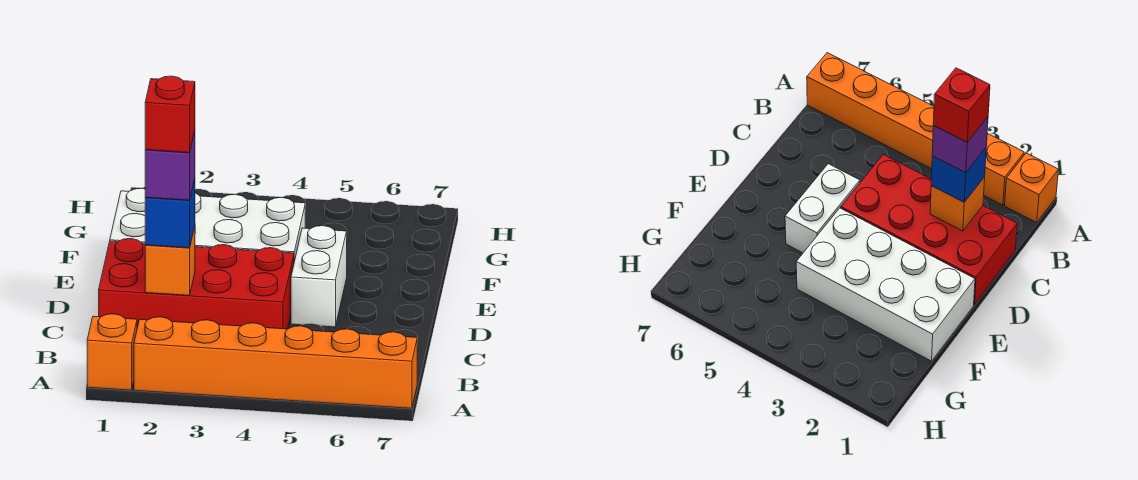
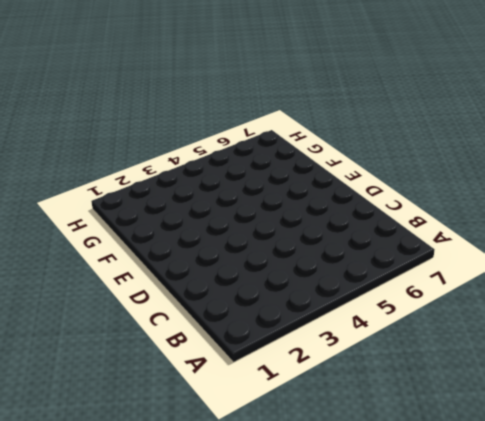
none -> orange 1x1 brick [87,314,137,390]
none -> orange 1x6 brick [134,317,417,408]

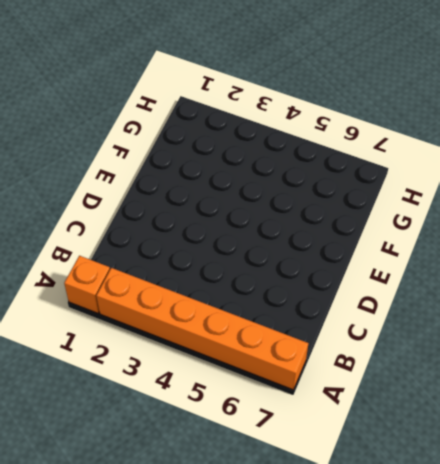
none -> red 2x4 brick [99,239,294,329]
none -> white 1x2 brick [291,226,347,327]

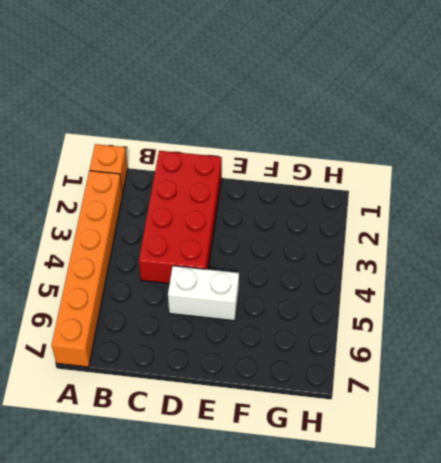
none -> white 2x4 brick [110,188,305,261]
none -> orange 1x1 brick [145,227,195,295]

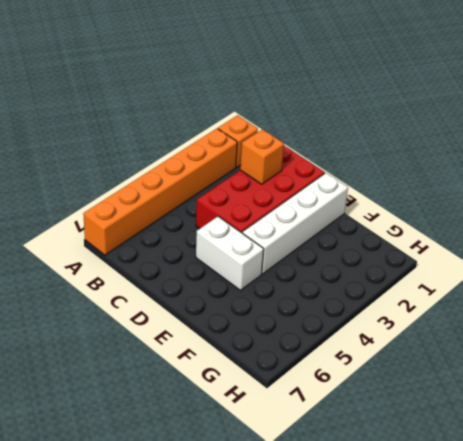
white 1x4 brick [242,173,348,274] -> white 2x4 brick [110,188,305,261]
none -> blue 1x1 brick [145,179,195,248]
none -> purple 1x1 brick [145,131,195,200]

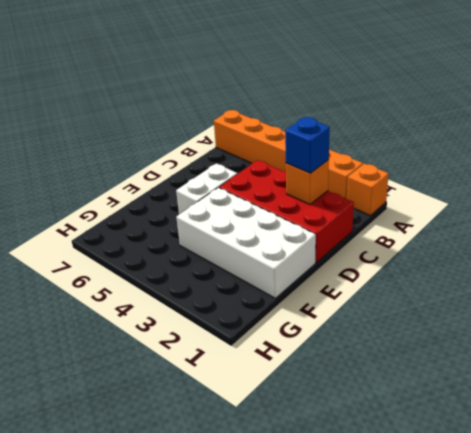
none -> purple 1x1 brick [145,131,195,200]
none -> red 1x1 brick [145,76,195,153]

